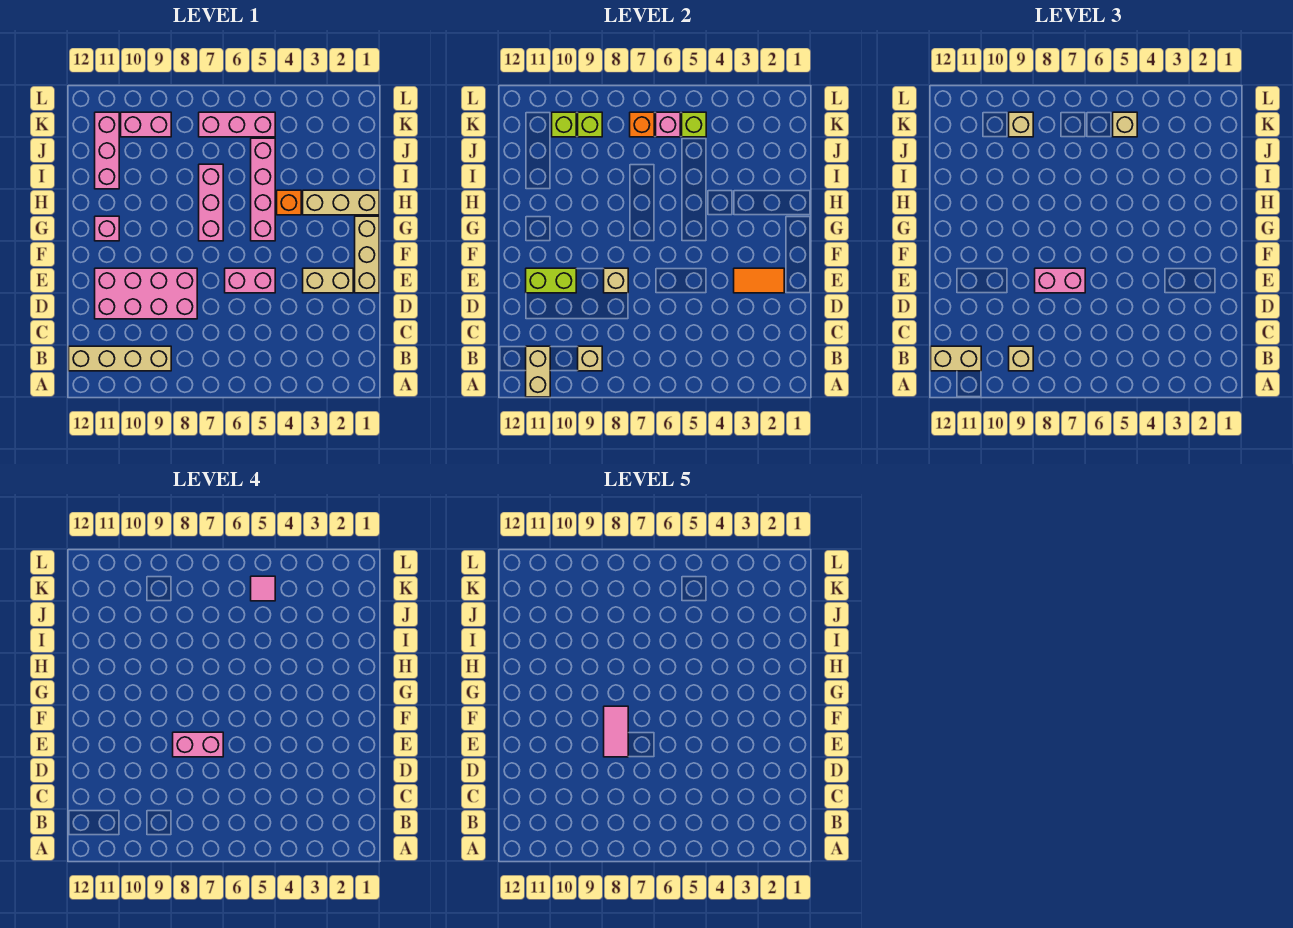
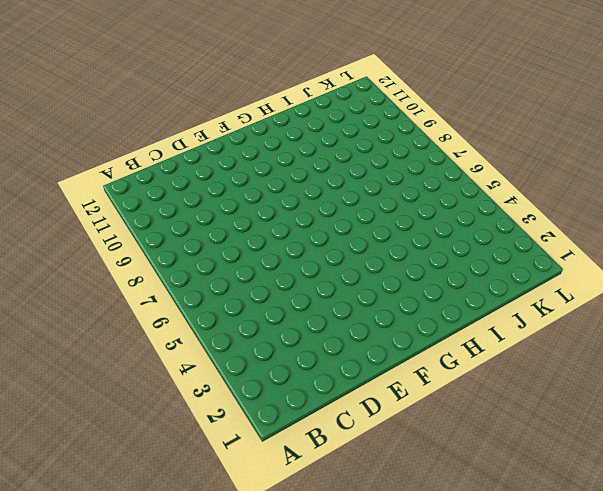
none -> tan 1x4 brick [69,346,171,371]
none -> pink 2x4 brick [95,268,197,319]
none -> tan 1x3 brick [355,216,379,293]
none -> tan 1x2 brick [303,268,353,293]

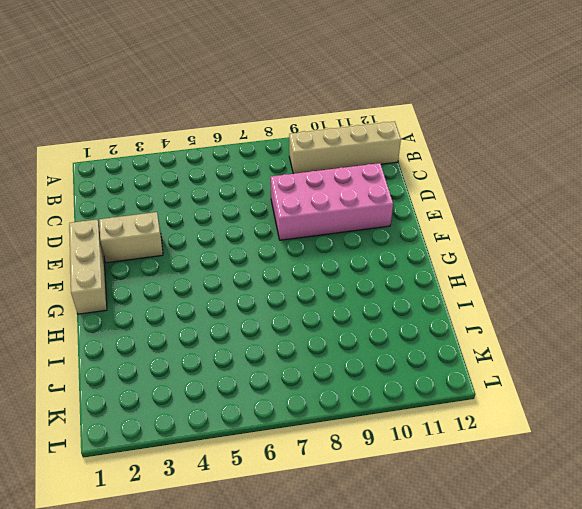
none -> pink 1x2 brick [225,268,275,293]
none -> pink 1x4 brick [251,138,275,241]
none -> pink 1x3 brick [199,164,223,241]
none -> pink 1x1 brick [95,216,119,241]

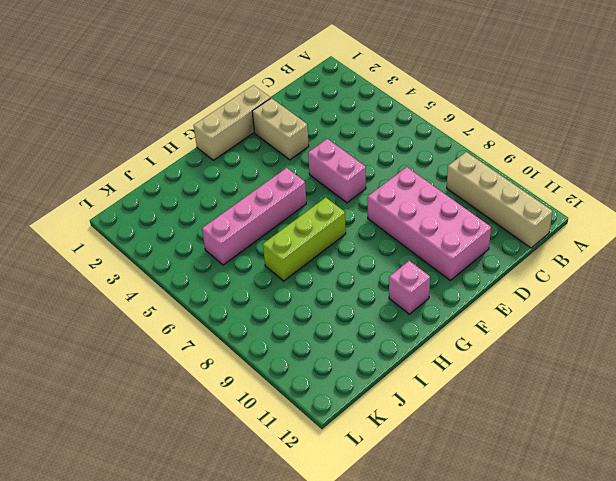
lime 1x3 brick [263,197,346,281] -> pink 1x3 brick [199,164,223,241]
none -> tan 1x3 brick [303,190,379,215]
none -> orange 1x1 brick [277,190,301,215]
none -> pink 1x3 brick [95,112,119,189]
none -> pink 1x3 brick [199,112,275,137]

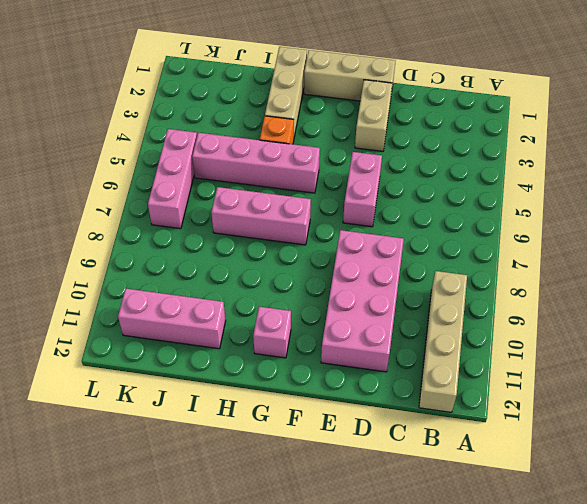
none -> pink 1x2 brick [121,112,171,137]
none -> tan 1x2 brick [526,346,550,397]
none -> tan 1x1 brick [578,346,602,371]
none -> orange 1x2 tile [734,268,784,293]

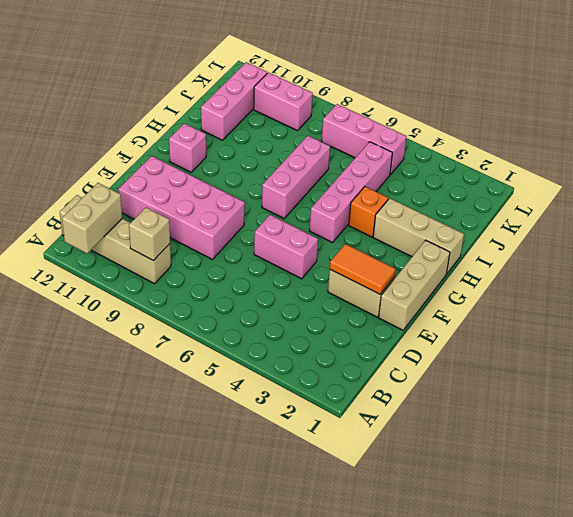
none -> tan 1x1 brick [604,268,628,293]
none -> lime 1x2 brick [526,268,576,293]
none -> lime 1x1 brick [682,112,706,137]
none -> pink 1x1 brick [656,112,680,137]

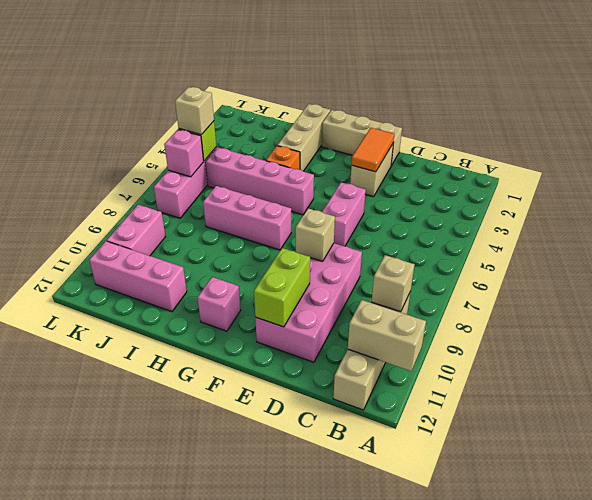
none -> orange 1x1 brick [630,112,654,137]
none -> lime 1x1 brick [578,112,602,137]
none -> lime 1x1 brick [552,112,576,137]
none -> tan 1x1 brick [1009,346,1033,371]

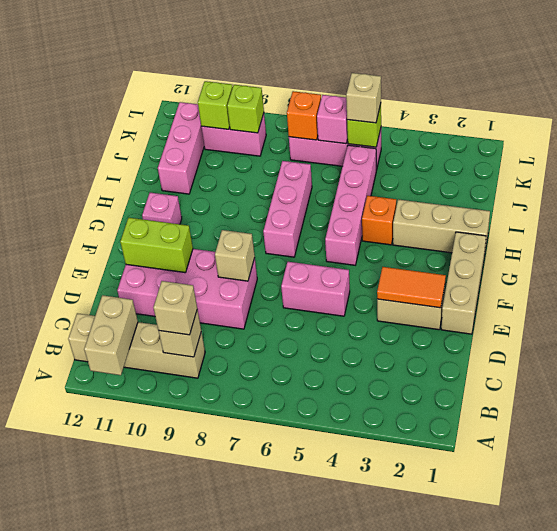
none -> tan 1x2 brick [931,346,981,371]
none -> pink 1x2 brick [1035,268,1085,293]
none -> tan 1x1 brick [1009,112,1033,137]
none -> pink 1x2 brick [173,732,223,757]

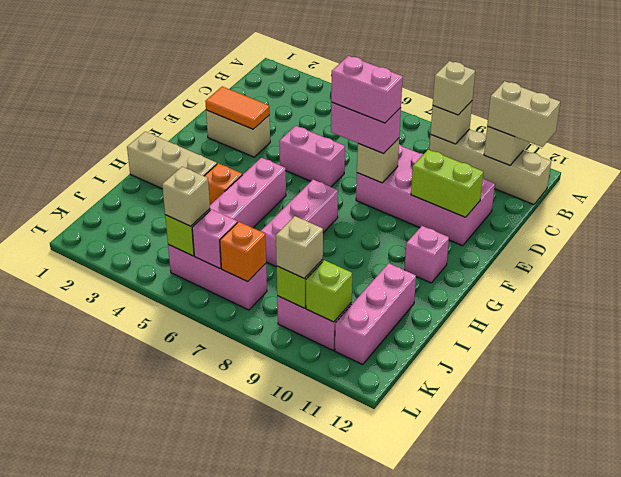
none -> tan 1x3 brick [355,216,379,293]
none -> pink 1x1 tile [251,576,275,601]
none -> pink 1x2 tile [604,706,628,757]

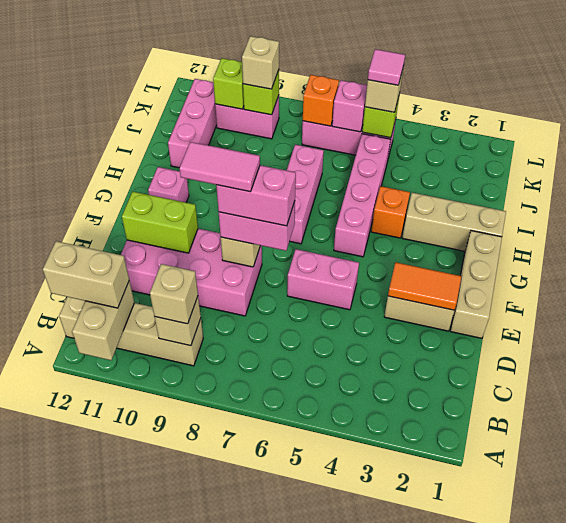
pink 1x2 tile [179,142,260,192] -> pink 1x2 tile turned to [604,706,628,757]

